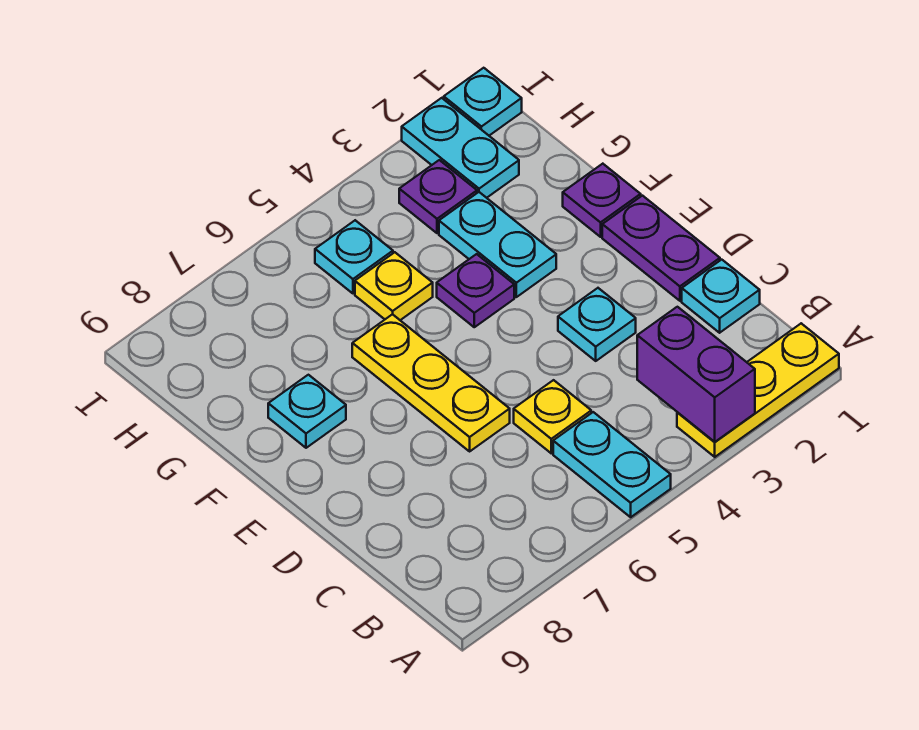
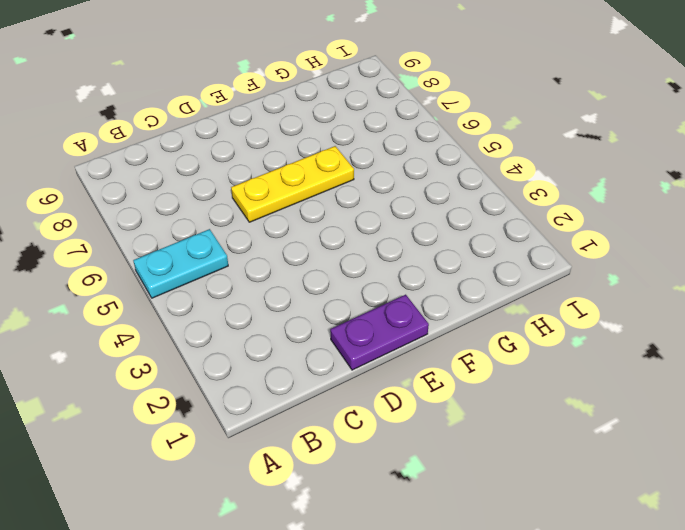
none -> yellow 1x3 plate [677,323,839,457]
none -> cyan 1x1 plate [682,260,760,333]
none -> yellow 1x1 plate [514,380,591,453]

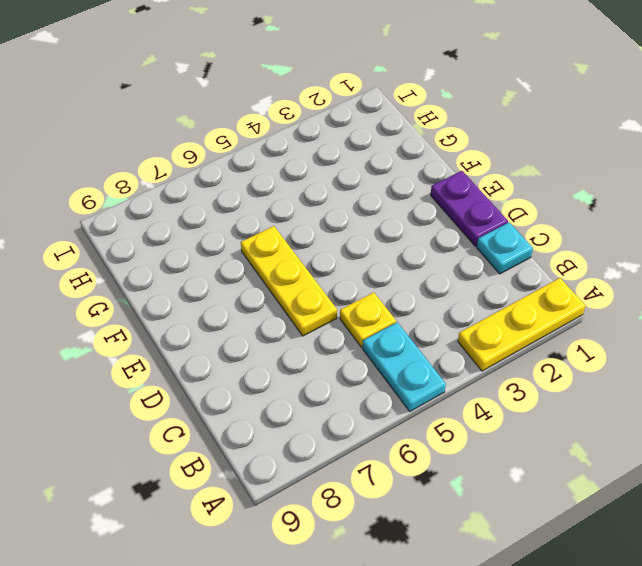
none -> cyan 1x1 plate [558,288,636,361]
none -> purple 1x1 plate [563,164,641,237]
none -> cyan 1x2 plate [439,192,556,297]

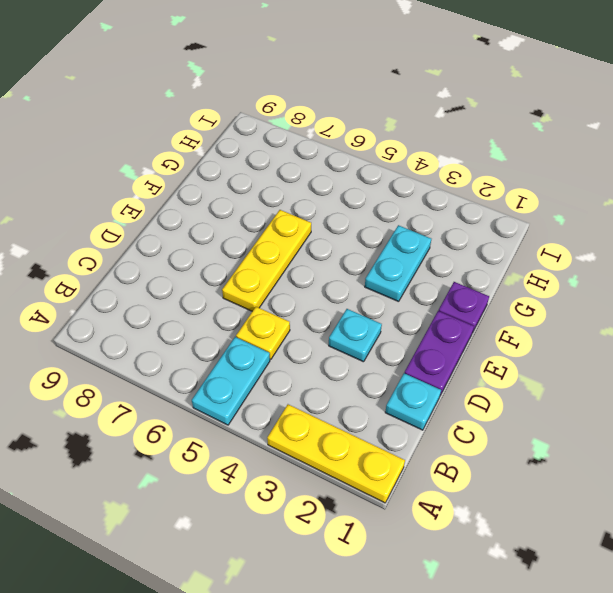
none -> purple 1x1 plate [437,254,514,327]
none -> cyan 1x1 plate [268,375,346,448]
none -> yellow 1x1 plate [355,252,433,320]

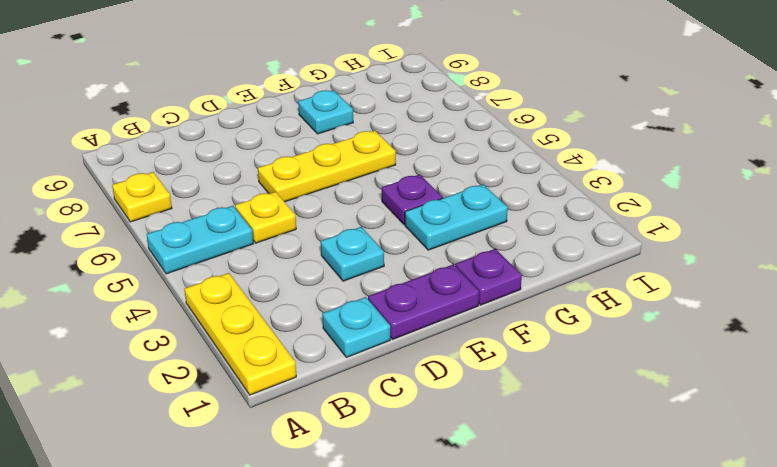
yellow 1x1 plate [112,172,172,222] -> yellow 1x1 plate moved to [355,252,433,320]
none -> cyan 1x2 plate [402,98,519,198]
none -> purple 1x1 plate [399,160,477,233]
none -> cyan 1x1 plate [315,220,393,293]

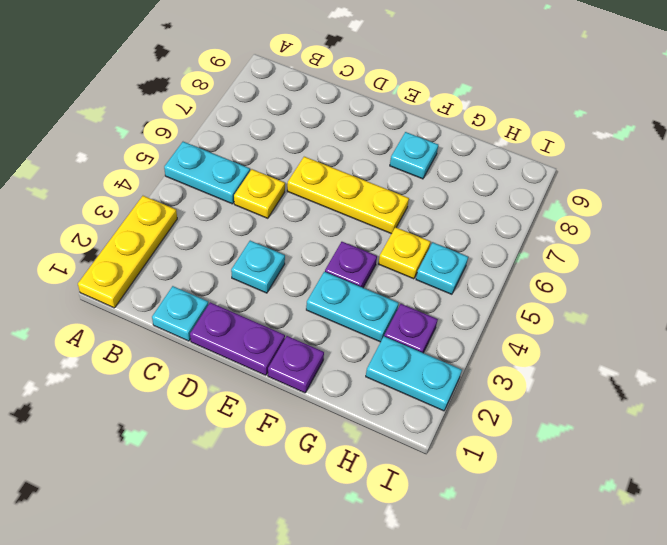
none -> cyan 1x1 plate [444,68,522,136]
none -> purple 1x2 brick [637,307,755,442]

